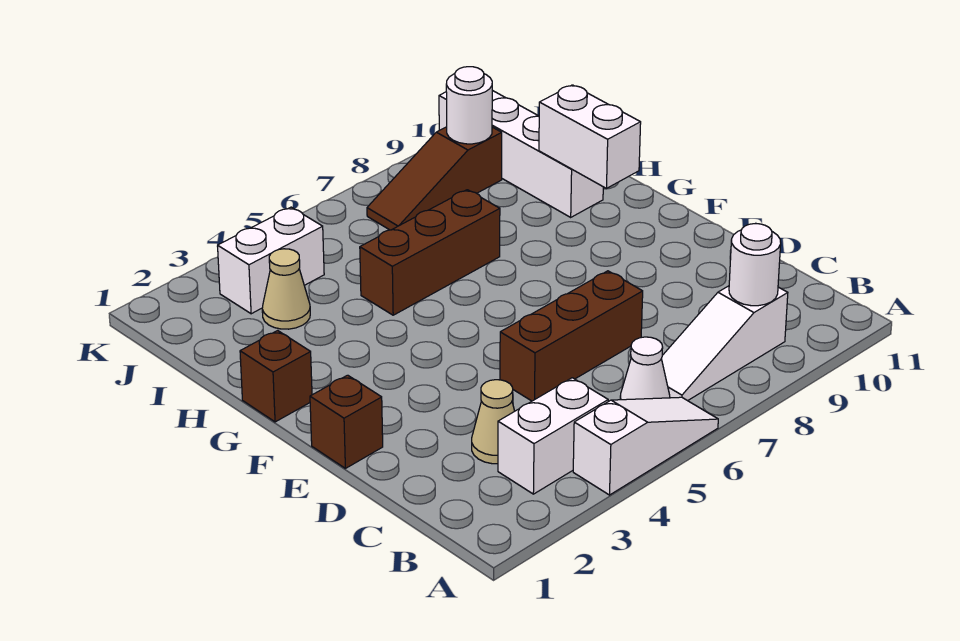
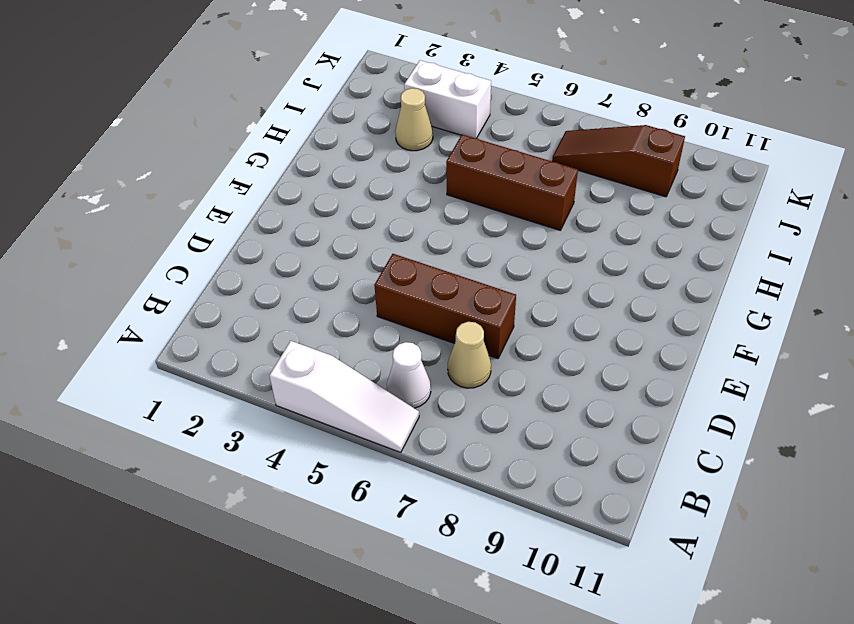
tan 1x1 cone [448,322,491,388] -> tan 1x1 cone moved to [472,380,515,464]
none -> white 1x2 brick [498,378,608,494]
none -> white 1x3 slope [661,286,788,401]
none -> brown 1x1 brick [310,375,383,468]

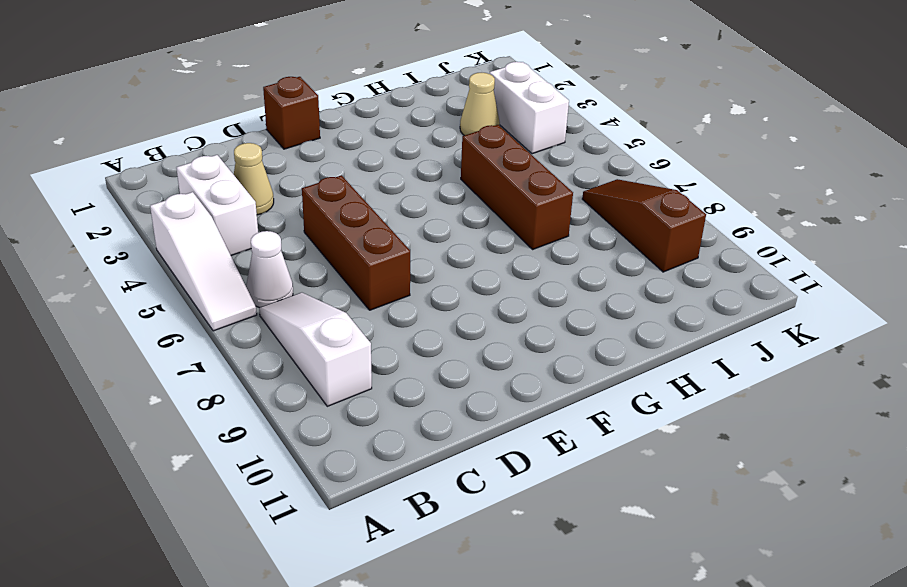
none -> brown 1x1 brick [240,331,312,422]
none -> white 1x4 brick [439,90,603,217]
none -> white 1x1 round brick [729,224,781,306]

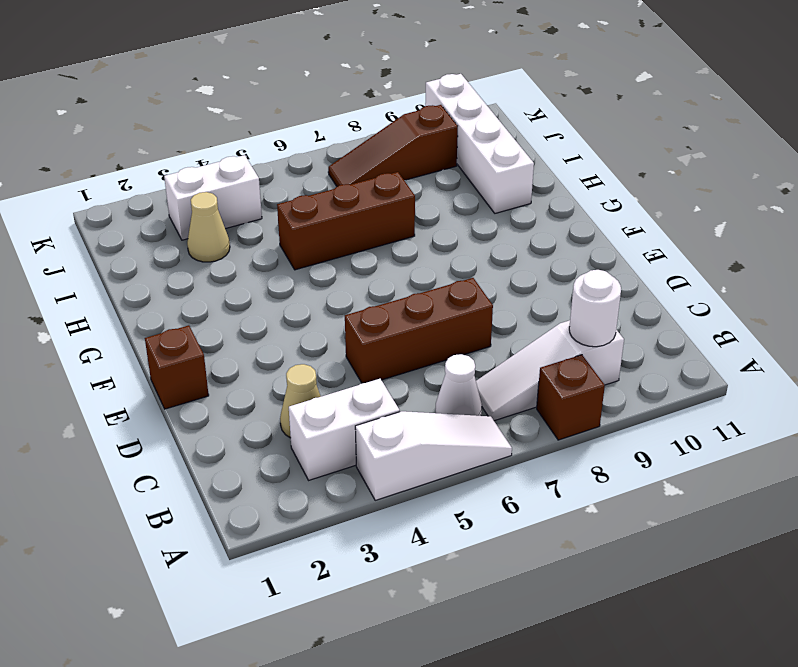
brown 1x1 brick [537,355,605,440] -> brown 1x1 brick moved to [240,331,312,422]
none -> white 1x2 brick [539,85,641,188]
none -> white 1x1 round brick [446,67,492,144]

